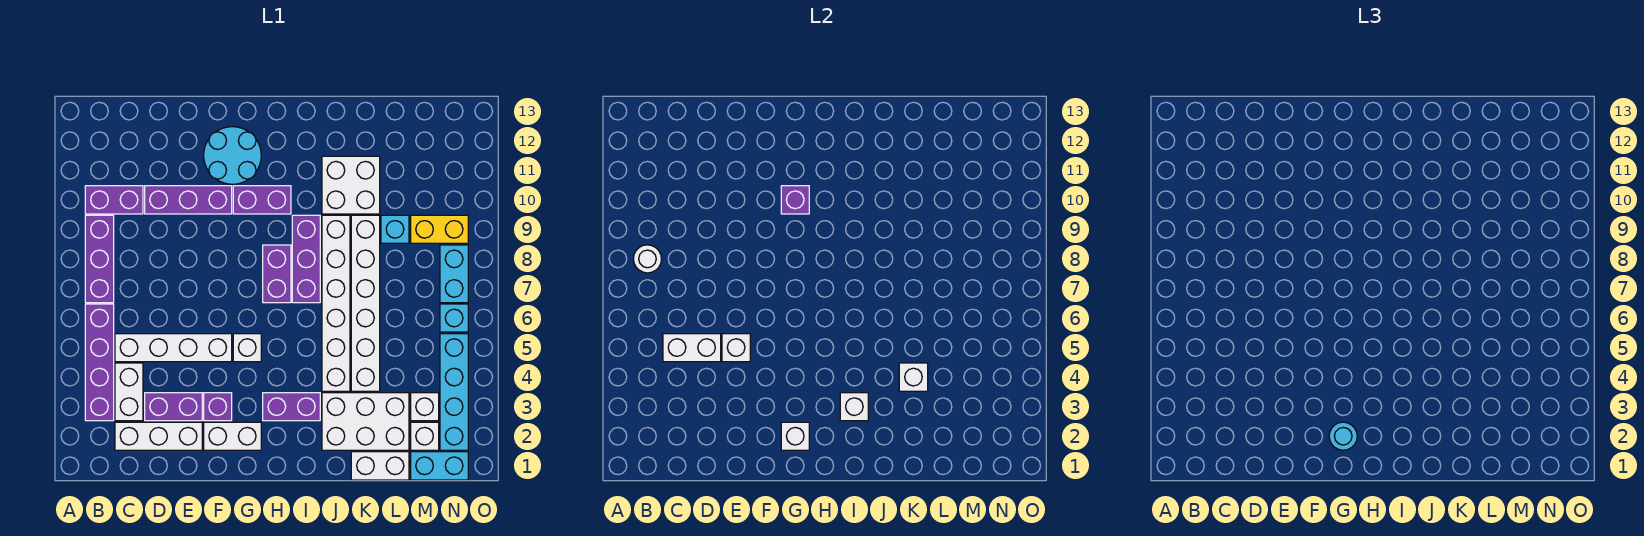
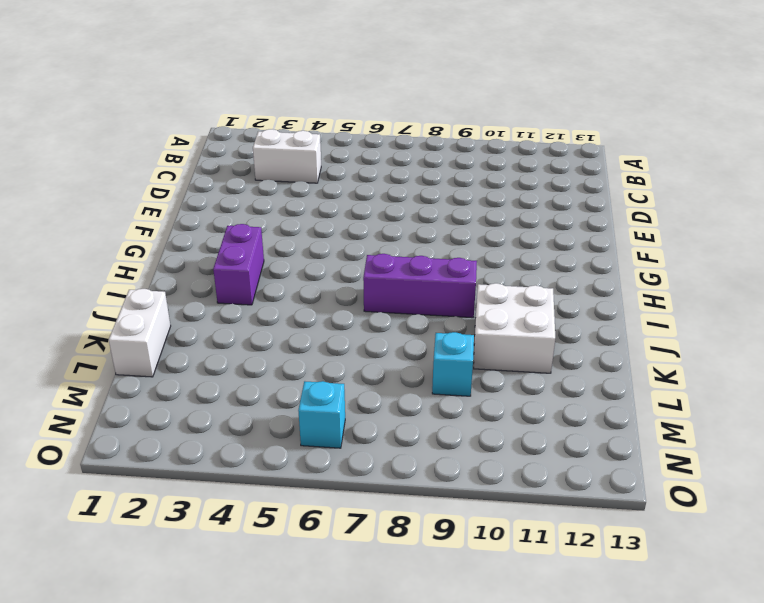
none -> purple 1x4 brick [85,304,114,421]
none -> purple 1x3 brick [85,215,114,303]
none -> purple 1x2 brick [85,186,143,214]
none -> white 1x3 brick [115,422,202,450]

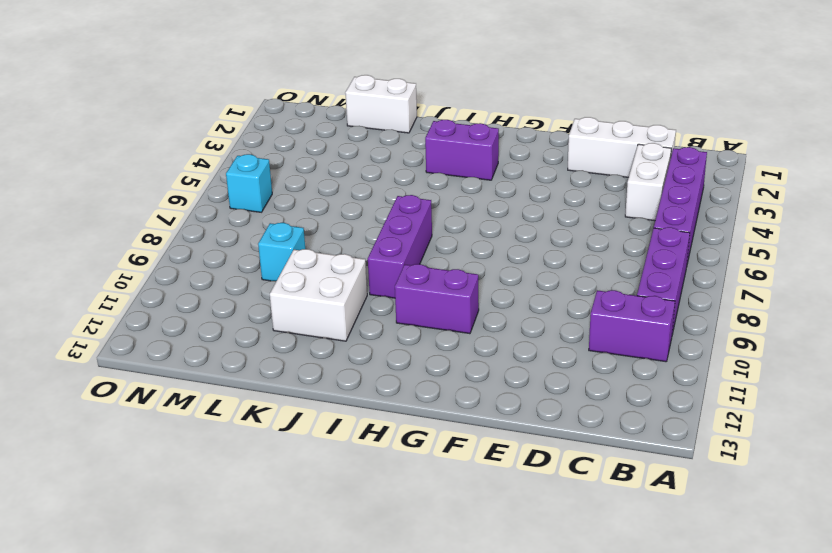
none -> white 1x4 brick [115,334,232,362]
none -> purple 1x2 brick [145,393,202,421]
none -> purple 1x3 brick [145,186,232,214]
none -> white 1x2 brick [204,422,261,450]

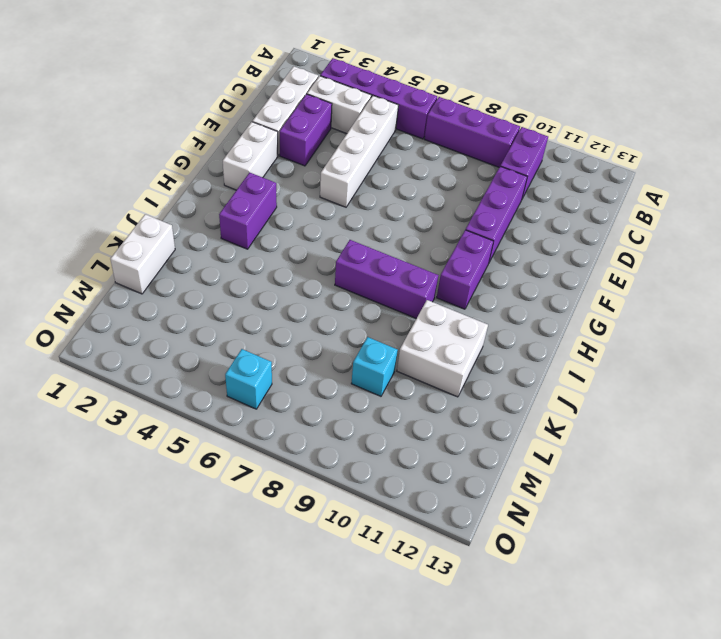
none -> purple 1x1 brick [204,393,232,421]
none -> cyan 2x2 round brick [204,127,261,184]
none -> white 1x1 brick [233,334,261,362]
none -> purple 1x2 brick [263,245,291,303]

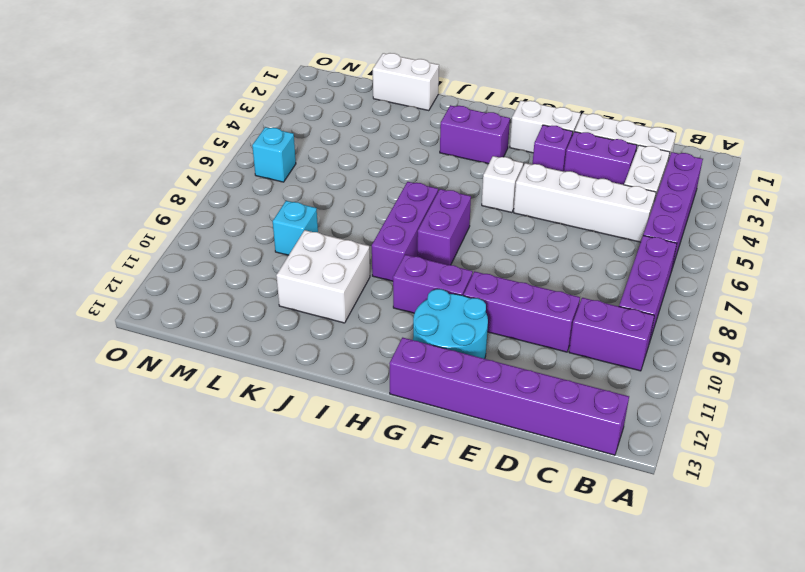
purple 1x6 brick [389,338,629,455] -> none
none -> white 2x3 brick [322,393,409,450]
none -> white 1x6 brick [322,215,350,391]
none -> white 1x6 brick [351,215,380,391]
none -> cyan 1x2 brick [411,452,468,480]

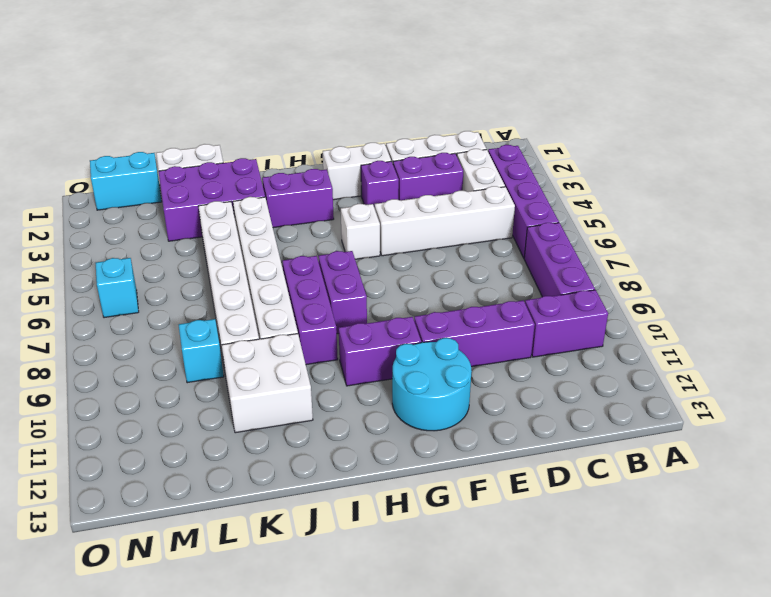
purple 2x3 brick [159,158,265,241] -> white 2x3 brick [322,393,409,450]
none -> white 1x1 brick [411,422,439,450]
none -> white 1x1 brick [411,393,439,421]
none -> yellow 1x2 brick [411,215,468,243]
none -> cyan 1x4 brick [440,334,468,450]

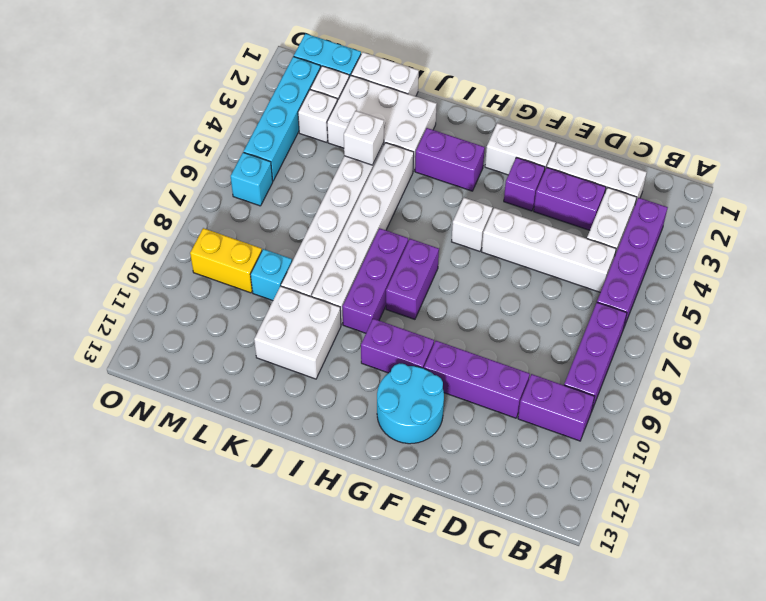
none -> cyan 1x2 brick [440,245,468,303]
none -> white 1x1 round brick [633,245,661,273]
none -> white 1x2 brick [663,334,721,362]
none -> white 1x1 brick [722,334,750,362]

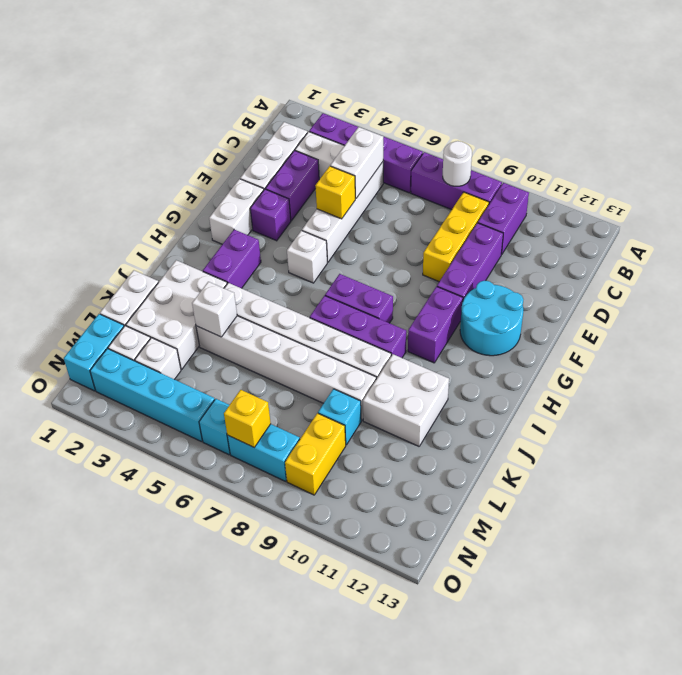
yellow 1x3 brick [423,192,489,282] -> none
yellow 1x1 brick [315,166,355,219] -> white 1x1 brick [722,334,750,362]
yellow 1x1 brick [224,390,271,447] -> none
none -> white 1x1 brick [781,422,809,450]
none -> purple 1x1 brick [781,186,809,214]
none -> white 1x1 brick [840,393,868,421]
none -> cyan 1x1 round brick [1329,422,1357,450]

